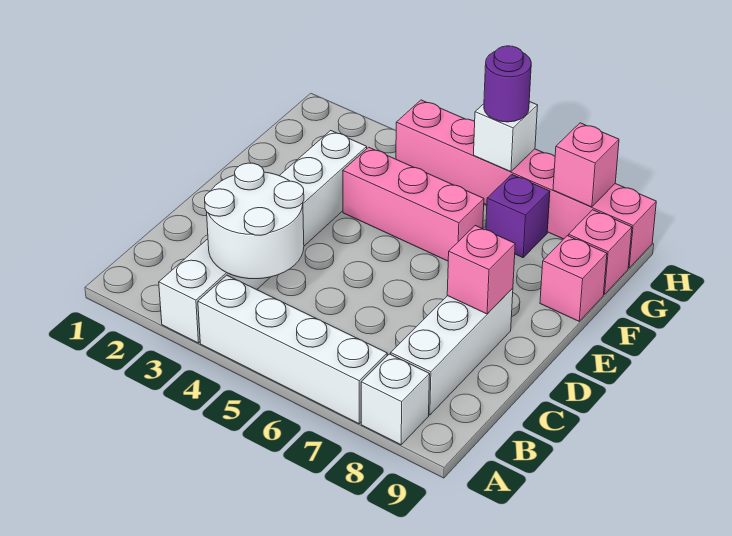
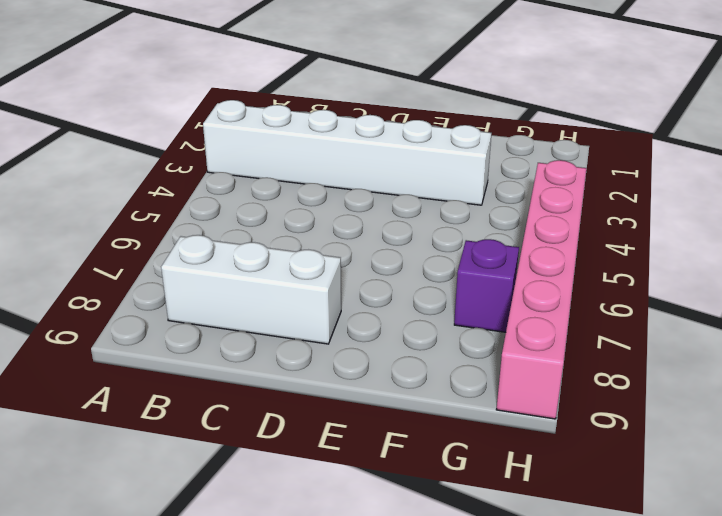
none -> white 1x4 brick [198,275,387,424]
none -> white 1x1 brick [361,354,430,445]
none -> pink 1x3 brick [343,147,484,261]

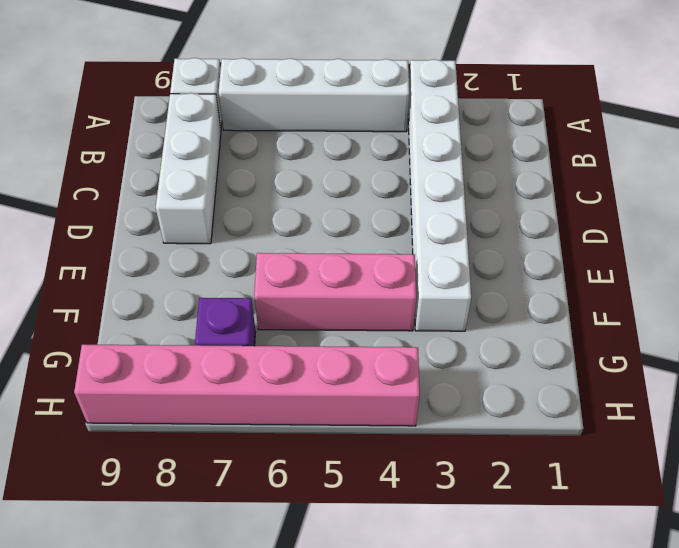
none -> pink 1x1 brick [540,236,607,321]
none -> pink 1x1 brick [568,210,632,294]
none -> white 2x2 round brick [205,163,304,279]

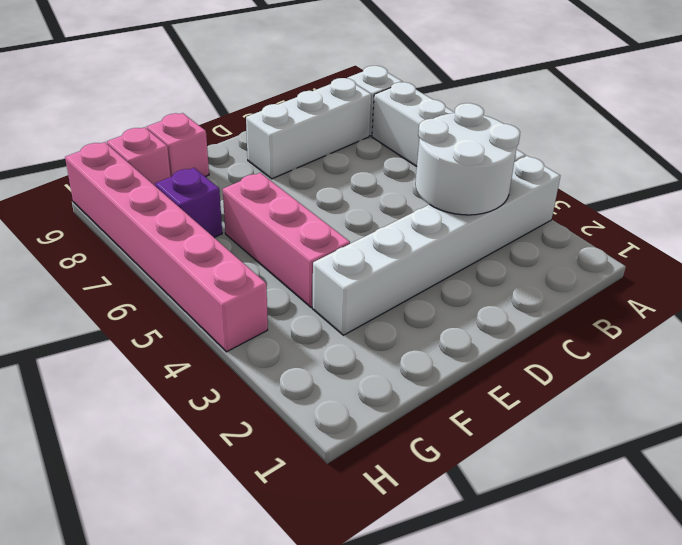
none -> pink 1x1 brick [447,226,515,314]
none -> white 1x1 brick [474,101,538,172]
none -> pink 1x1 brick [553,123,619,207]

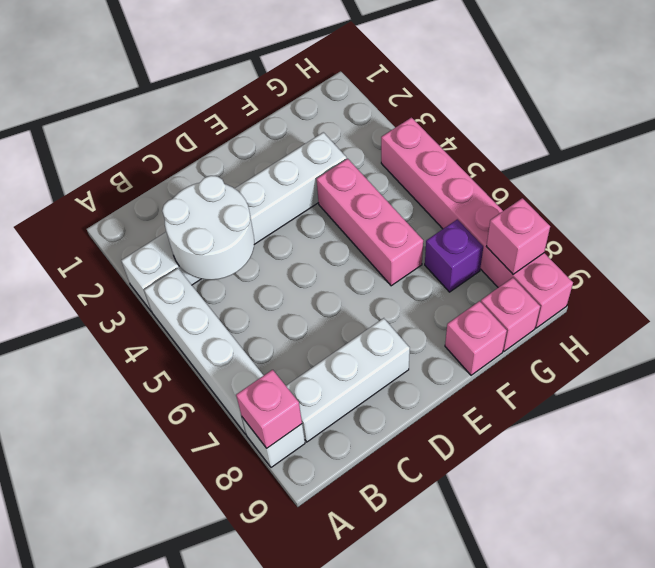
pink 1x1 brick [236,370,302,448] -> pink 1x1 brick moved to [447,226,515,314]
none -> white 1x1 brick [474,101,538,172]
none -> purple 1x1 round brick [484,46,531,122]

